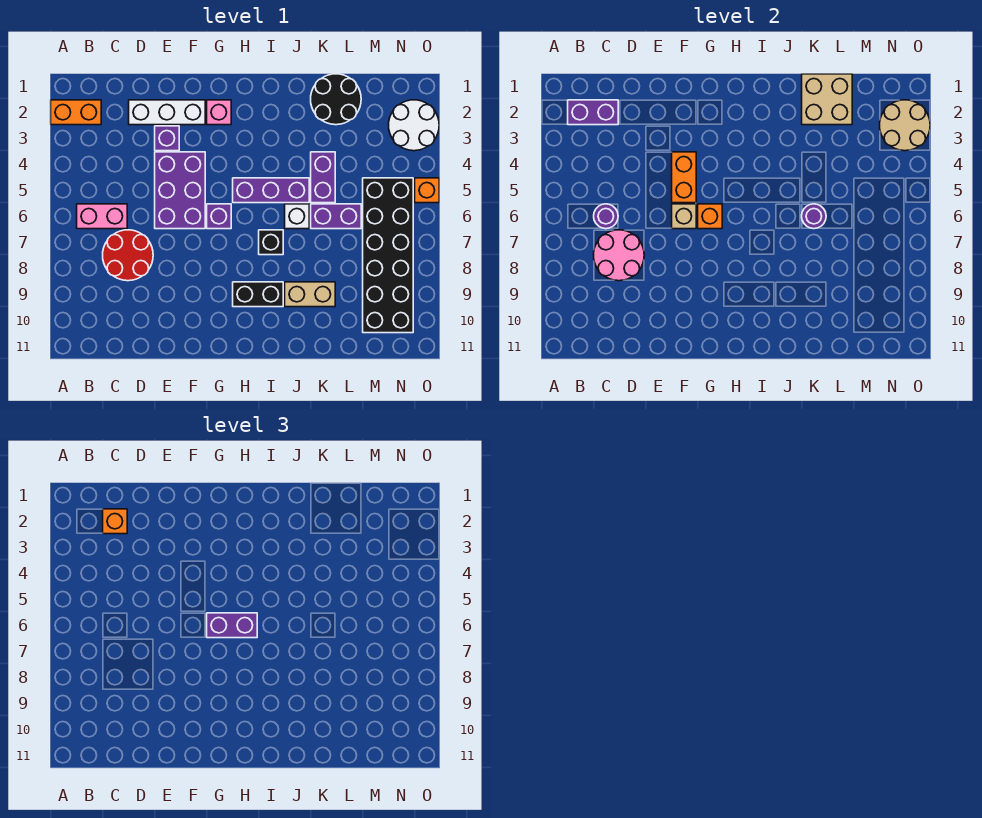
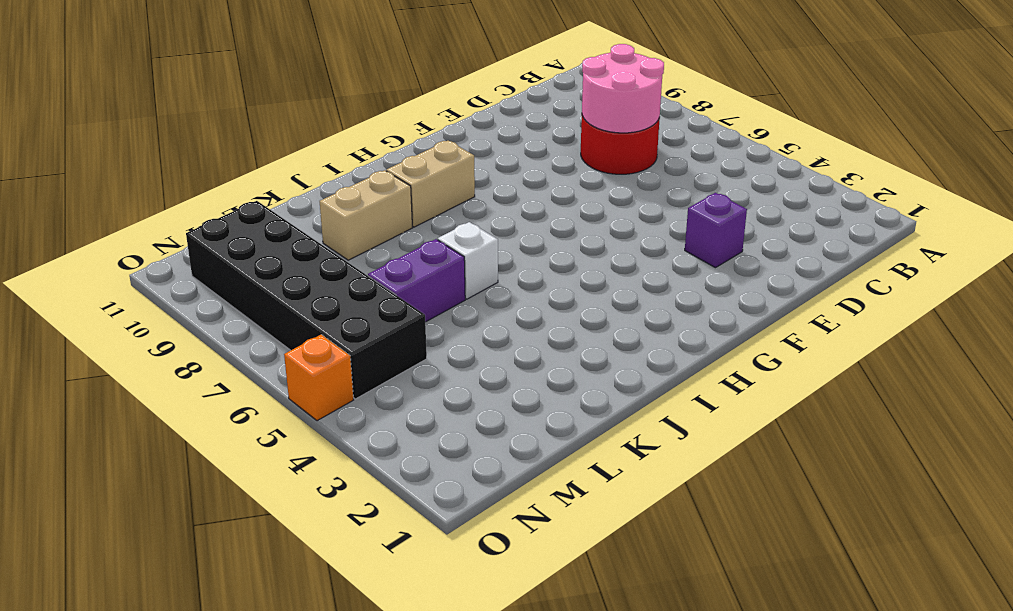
tan 1x2 brick [386,141,475,227] -> black 1x2 brick [233,282,283,307]
none -> orange 1x2 brick [51,100,101,125]
none -> pink 1x2 brick [77,204,127,229]
none -> white 1x3 brick [129,100,205,125]
none -> purple 2x3 brick [155,152,205,229]

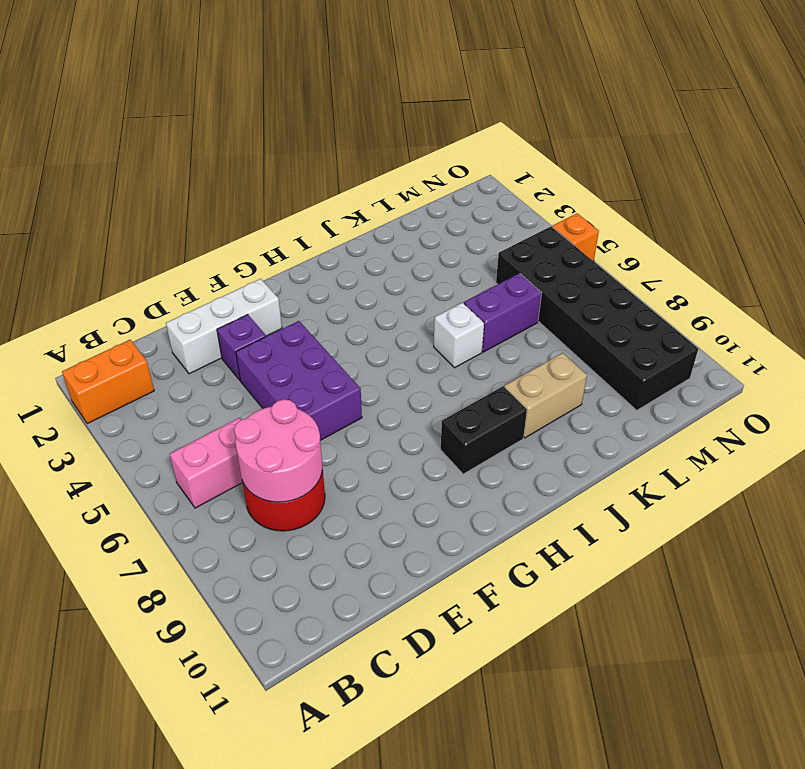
none -> pink 1x1 brick [207,100,231,125]
none -> purple 1x1 brick [207,204,231,229]
none -> purple 1x3 brick [233,178,309,203]
none -> black 1x1 brick [259,230,283,255]

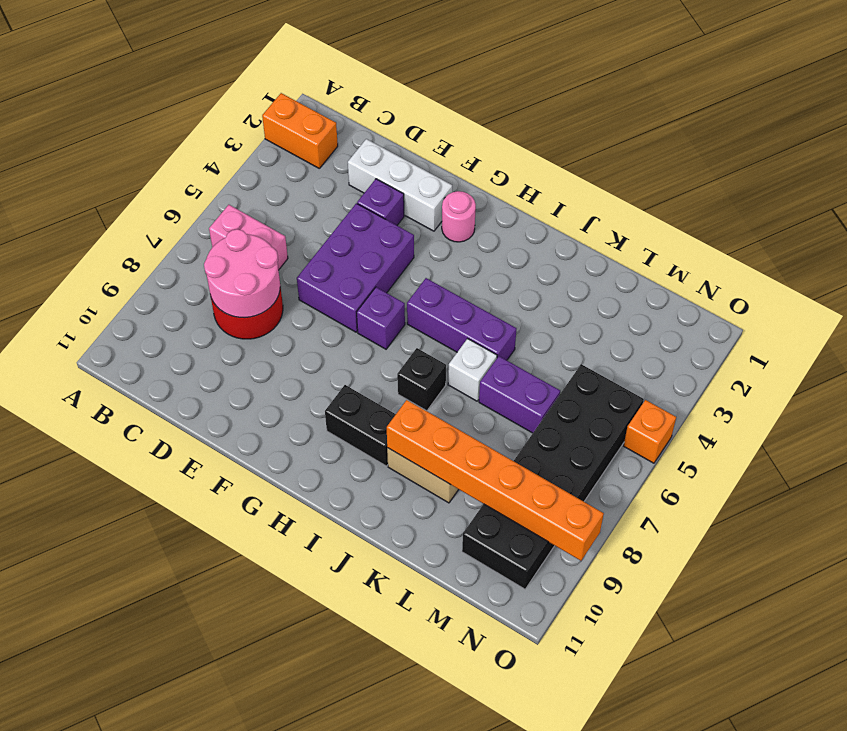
pink 1x1 round brick [442,191,476,242] -> pink 1x1 brick [207,100,231,125]
orange 1x6 brick [387,400,604,561] -> none
none -> black 2x2 round brick [311,74,361,125]
none -> purple 1x2 brick [311,152,335,203]
none -> white 2x2 round brick [389,100,439,151]
none -> purple 1x2 brick [568,100,618,125]

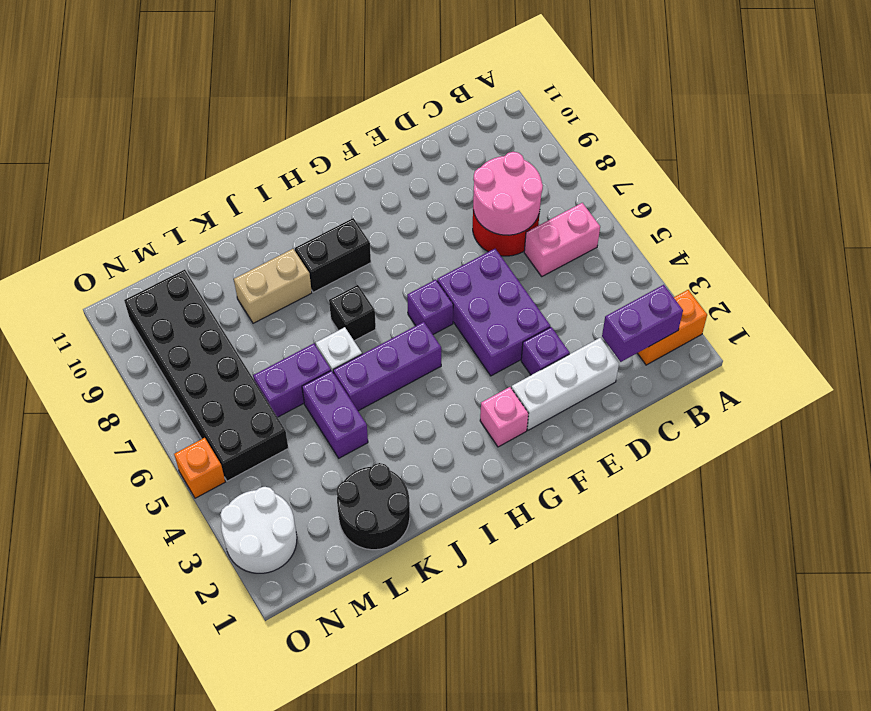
none -> purple 1x1 round brick [594,204,618,229]
none -> orange 1x2 brick [672,152,696,203]
none -> tan 1x1 brick [672,204,696,229]
none -> orange 1x1 brick [698,204,722,229]

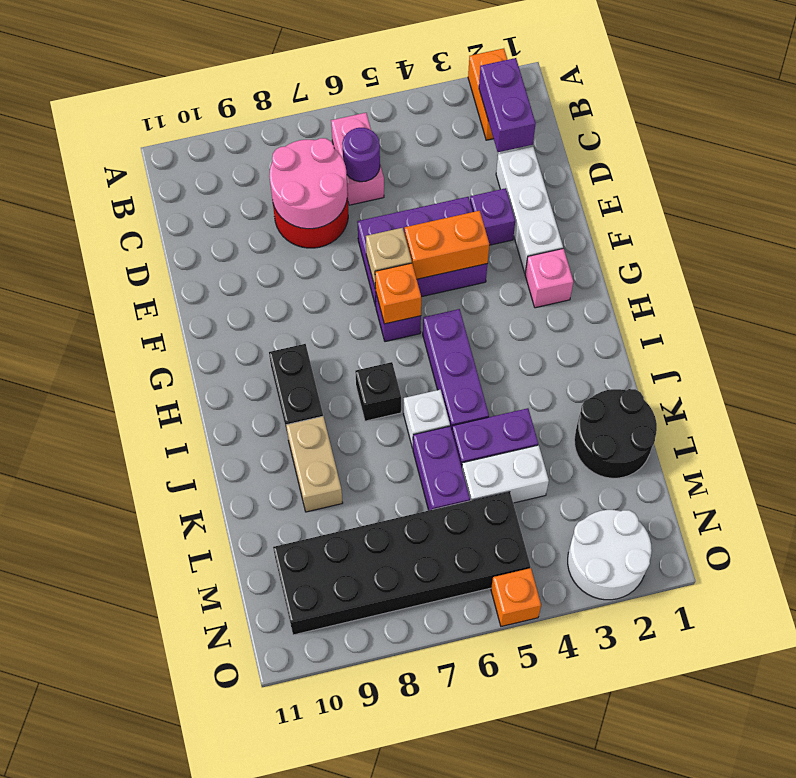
white 1x2 brick [462,445,549,503] -> none
none -> tan 2x2 brick [802,74,852,125]
none -> purple 1x1 round brick [802,204,826,229]
none -> tan 2x2 round brick [880,100,930,151]
none -> orange 1x1 brick [103,509,127,534]

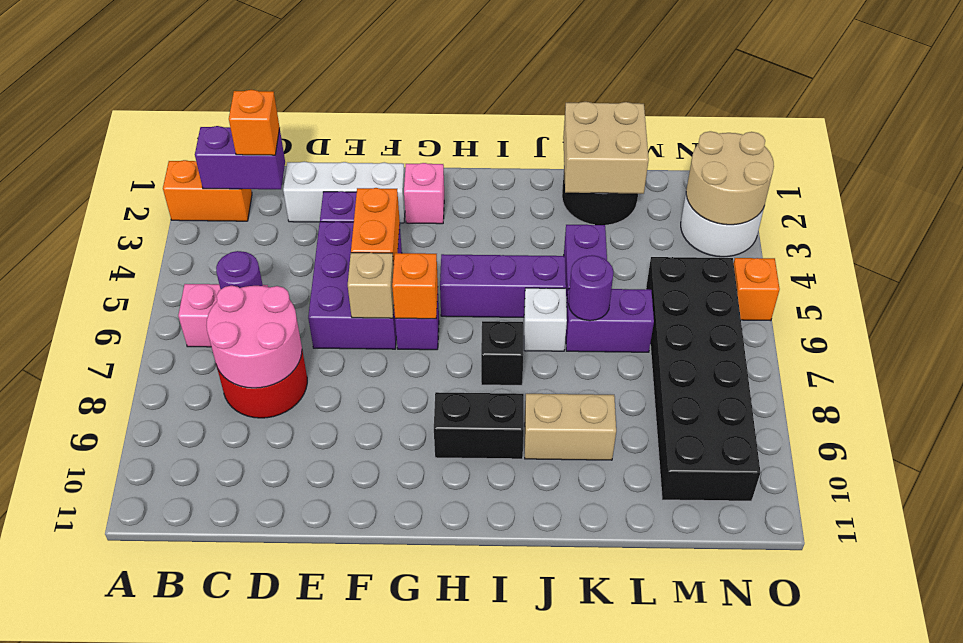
none -> purple 1x2 brick [207,613,257,638]

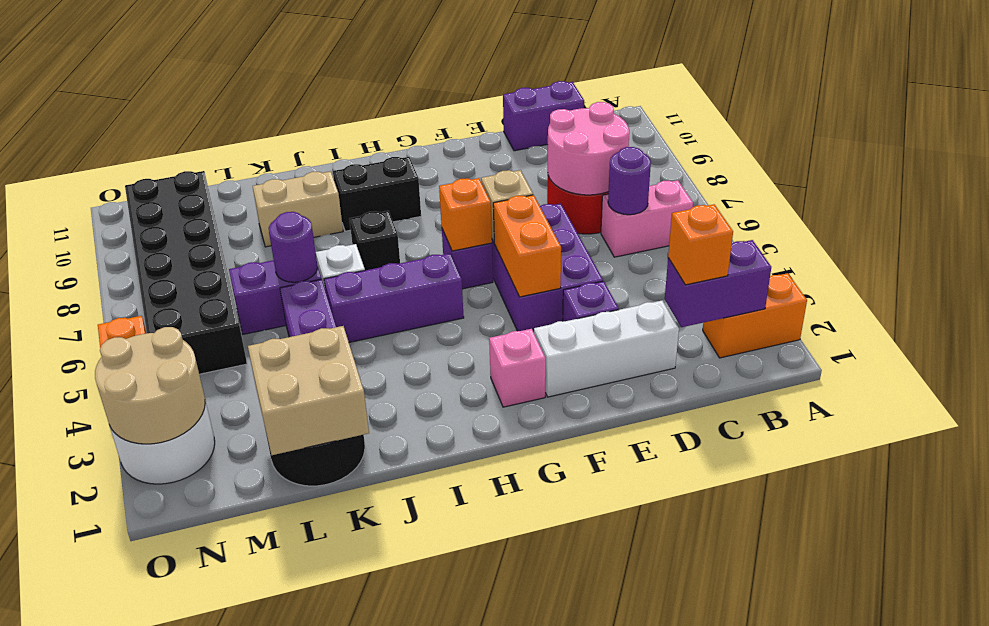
purple 1x2 brick [503,81,584,151] -> purple 1x2 brick moved to [207,613,257,638]

